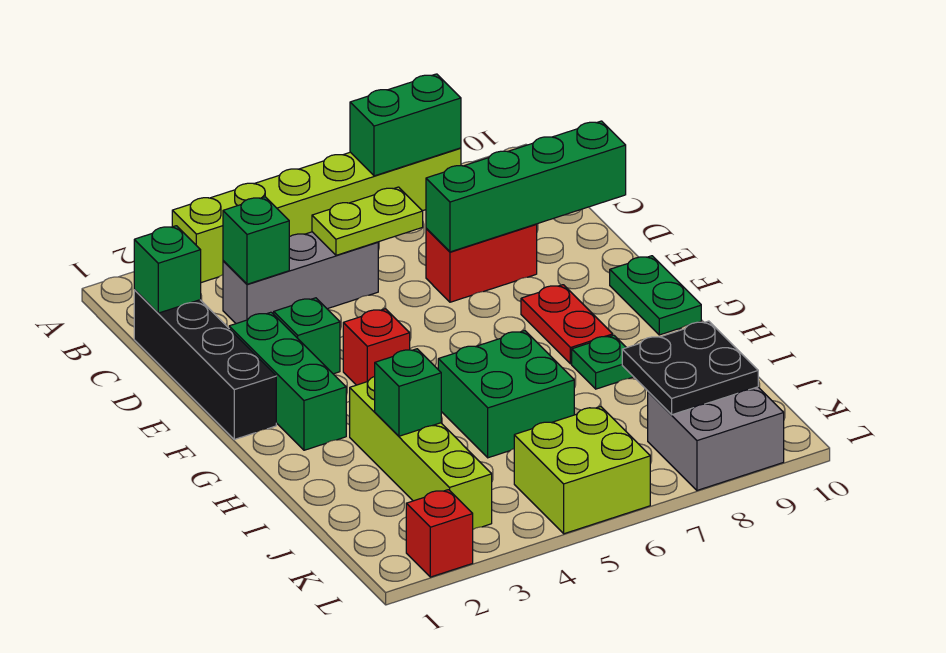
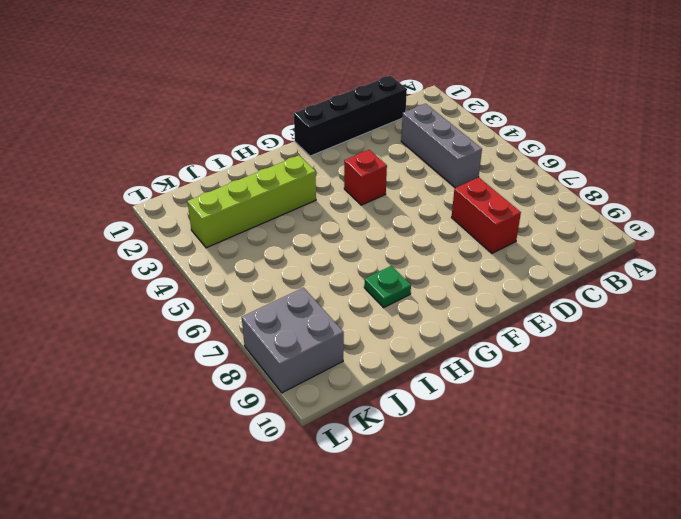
none -> lime 1x6 brick [172,148,461,283]
none -> green 1x3 brick [229,312,346,450]
none -> green 1x1 brick [274,298,340,374]

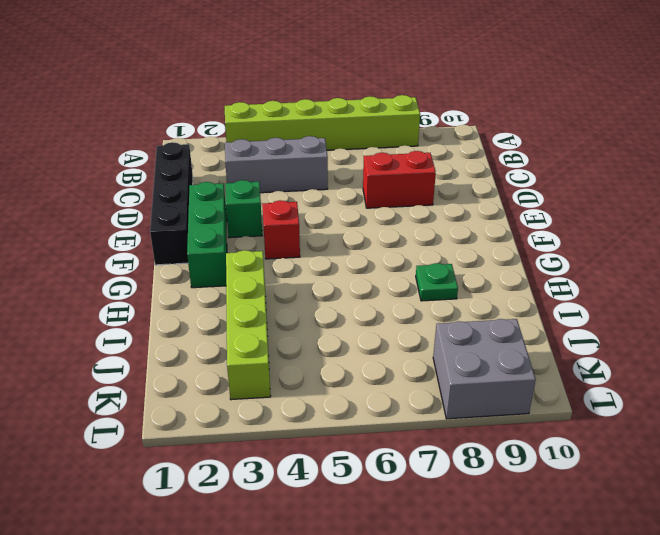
none -> red 1x2 plate [521,285,613,364]
none -> green 1x2 plate [610,256,701,335]
none -> green 2x2 brick [438,331,574,458]

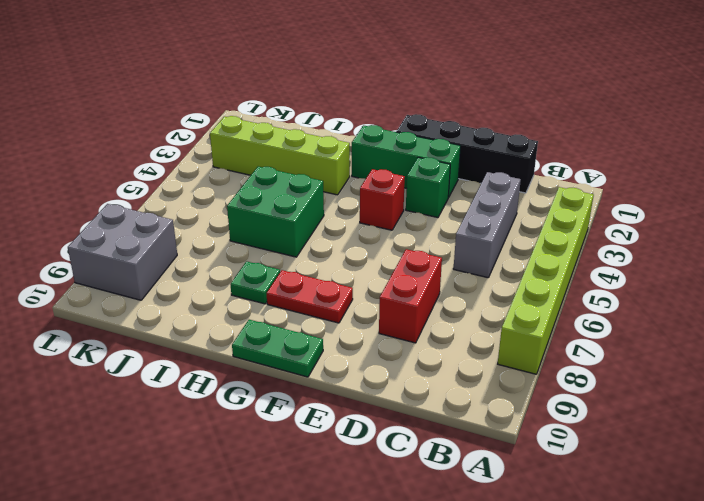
none -> lime 2x2 brick [514,407,650,534]
none -> red 1x1 brick [406,490,473,577]
none -> green 1x2 brick [350,74,461,176]

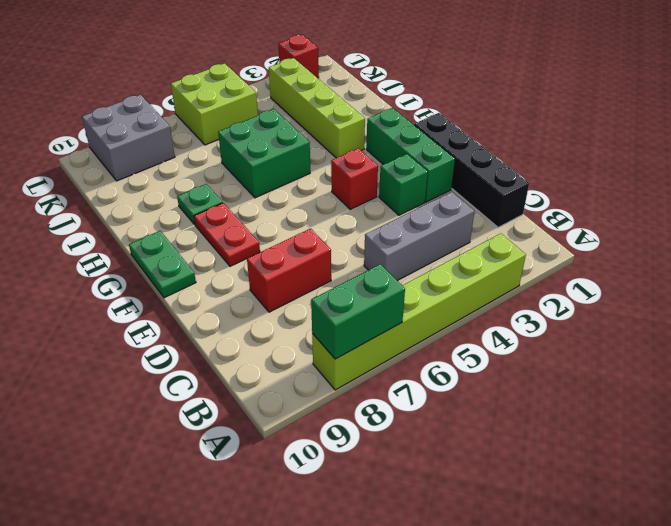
none -> green 1x1 brick [134,226,201,313]
none -> green 1x1 brick [223,197,289,284]
none -> lime 1x2 plate [312,187,423,255]

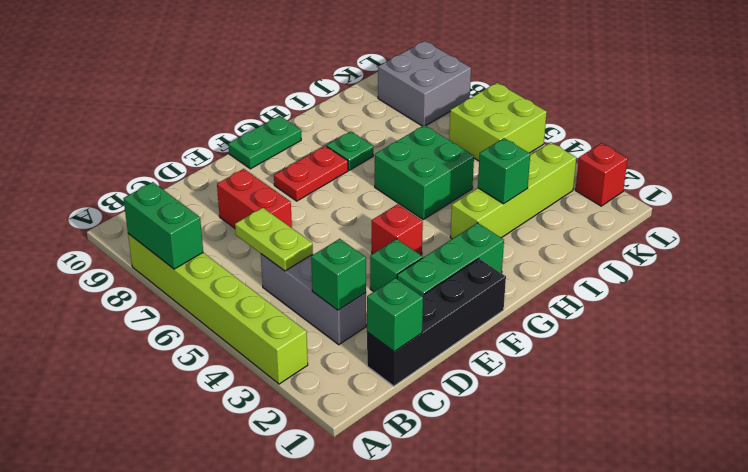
none -> green 1x4 brick [426,121,626,252]
none -> black 2x2 plate [622,321,758,415]

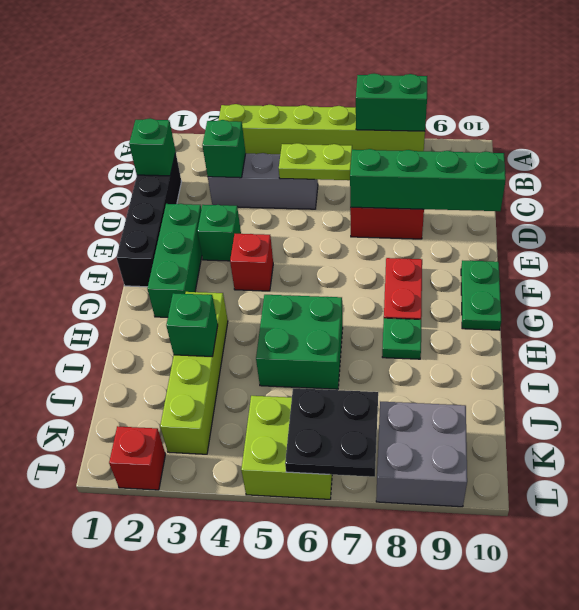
black 2x2 plate [285,388,378,477] -> black 2x2 plate moved to [622,321,758,415]

